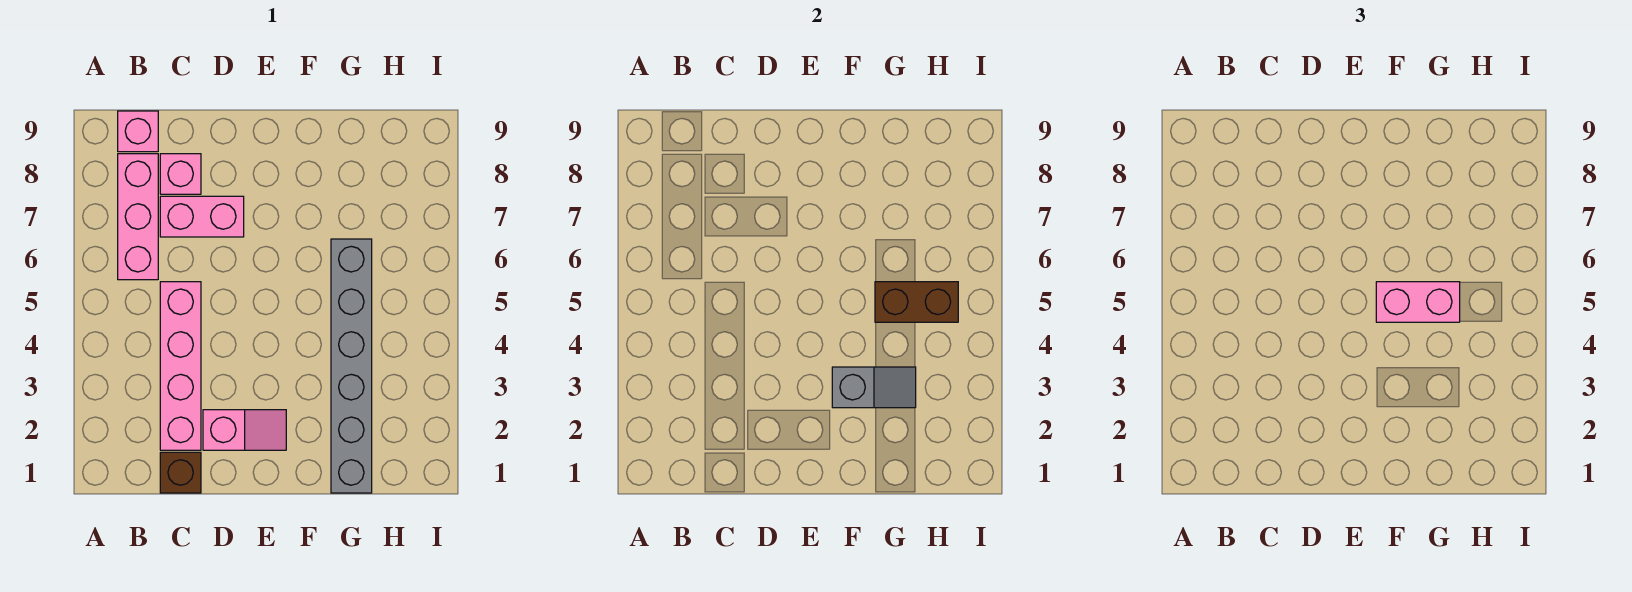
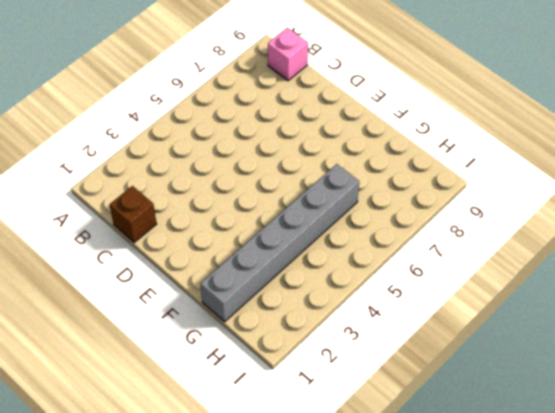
none -> pink 1x3 brick [118,154,158,280]
none -> pink 1x4 brick [160,282,201,450]

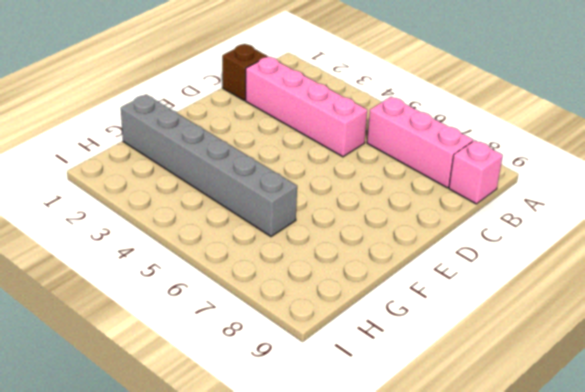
none -> pink 1x2 brick [160,196,244,237]
none -> pink 1x1 brick [160,154,201,194]

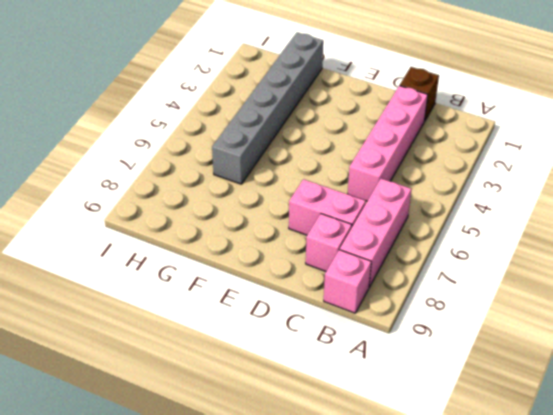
none -> pink 1x2 slope [203,410,286,450]
none -> grey 1x2 slope [832,367,916,408]

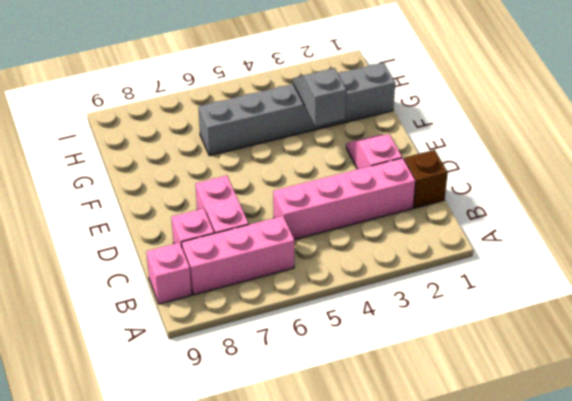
none -> brown 1x2 brick [875,282,958,322]
none -> pink 1x2 brick [1376,282,1460,322]

